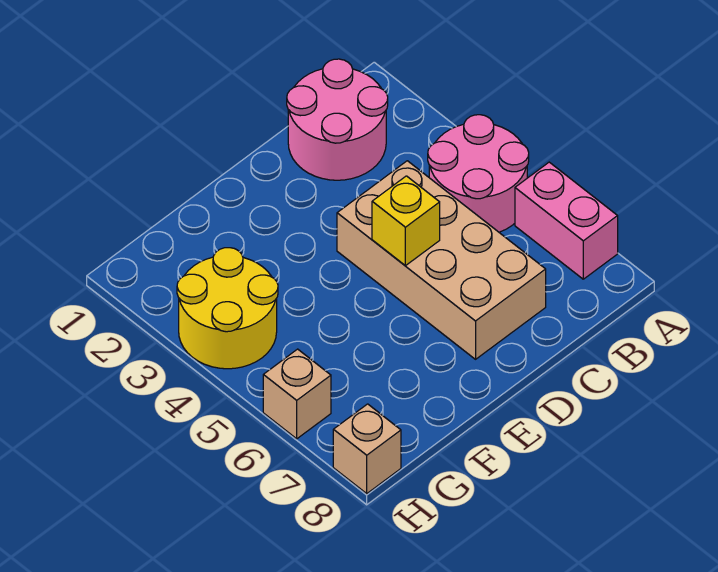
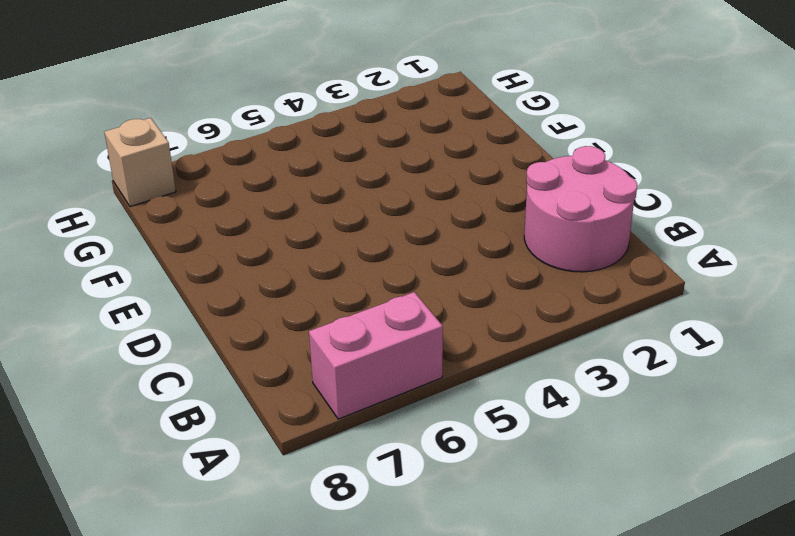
none -> pink 2x2 round brick [428,115,529,232]
none -> tan 2x4 brick [337,161,546,359]

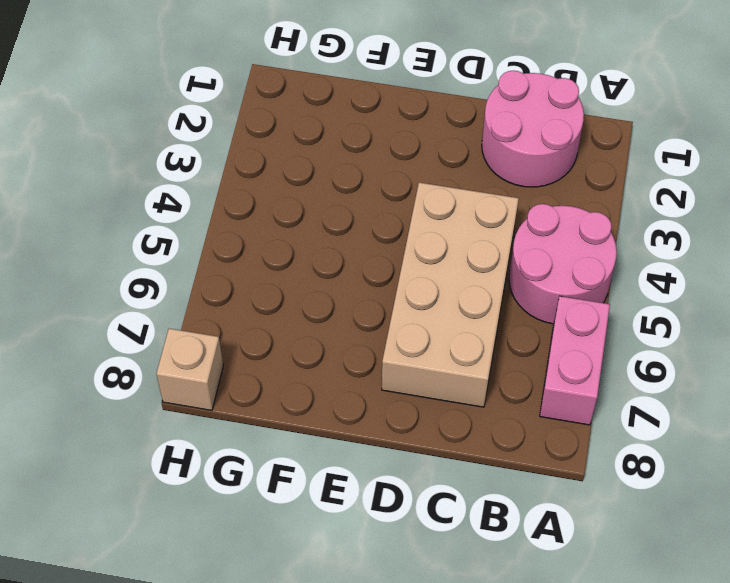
none -> yellow 2x2 round brick [177,248,278,369]
none -> tan 1x1 brick [263,349,331,439]

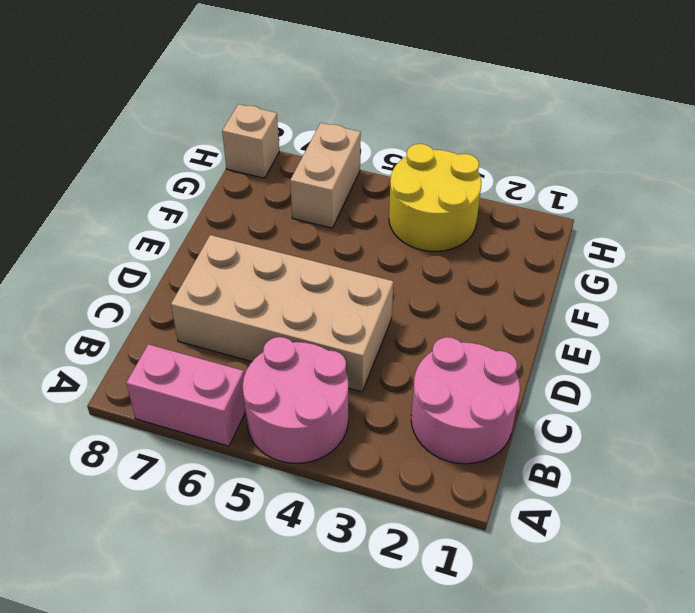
tan 1x2 brick [290,123,361,228] -> tan 1x1 brick [263,349,331,439]
none -> yellow 1x1 brick [372,176,440,266]

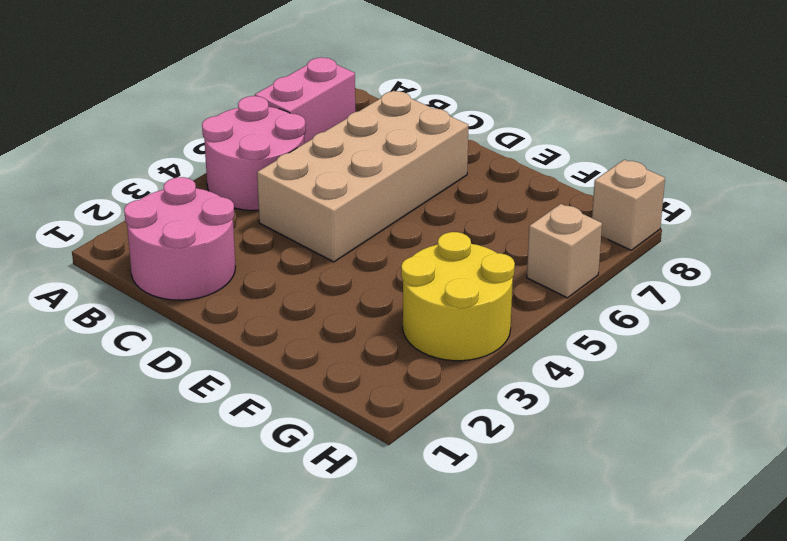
none -> yellow 1x1 brick [372,176,440,266]

